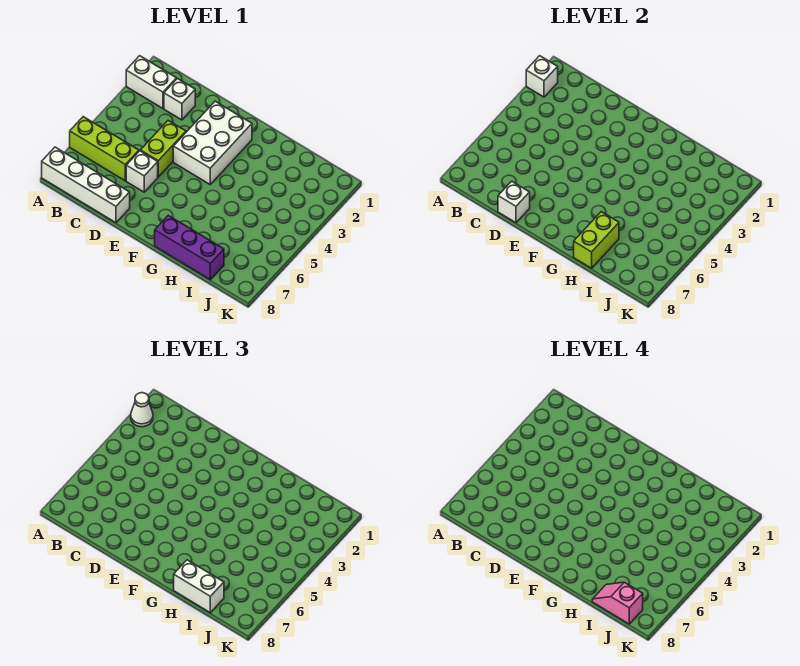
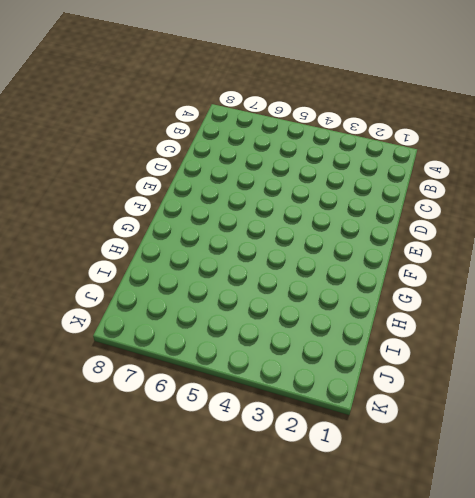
none -> white 1x2 brick [126,56,176,108]
none -> lime 1x3 brick [70,117,139,181]
none -> white 1x4 brick [42,147,130,223]

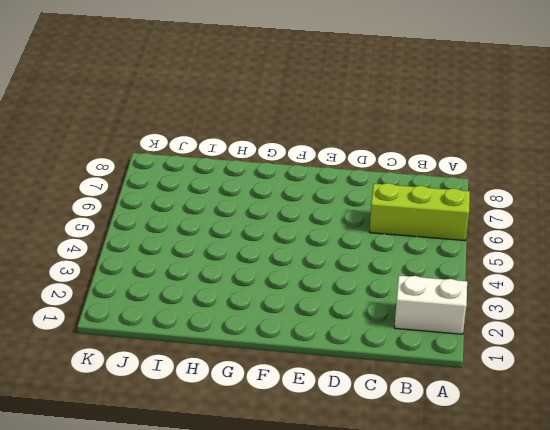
none -> white 1x4 brick [42,147,130,223]
none -> white 1x1 brick [164,79,195,120]
none -> lime 1x2 brick [140,120,186,177]

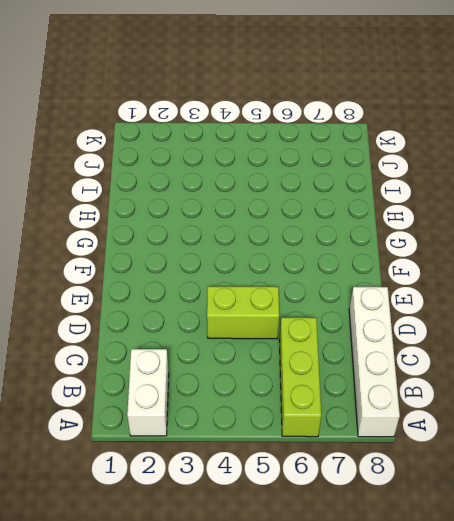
none -> white 1x1 brick [164,79,195,120]
none -> white 1x1 brick [126,151,158,192]
none -> white 2x3 brick [173,101,252,184]

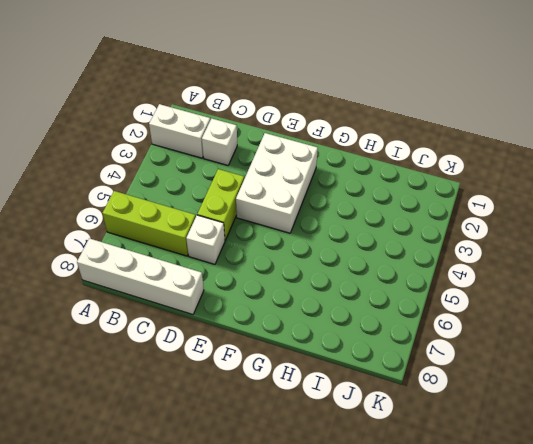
none -> purple 1x3 brick [155,215,224,280]
none -> white 1x1 brick [526,56,558,97]
none -> white 1x1 brick [498,181,530,223]

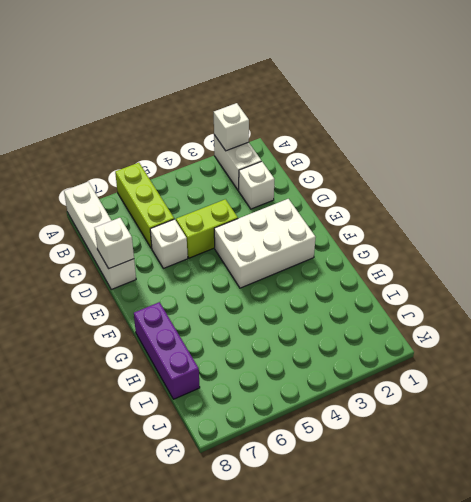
none -> lime 1x2 brick [574,212,619,268]
none -> white 1x1 cone [131,393,153,427]
none -> white 1x2 brick [174,560,224,613]

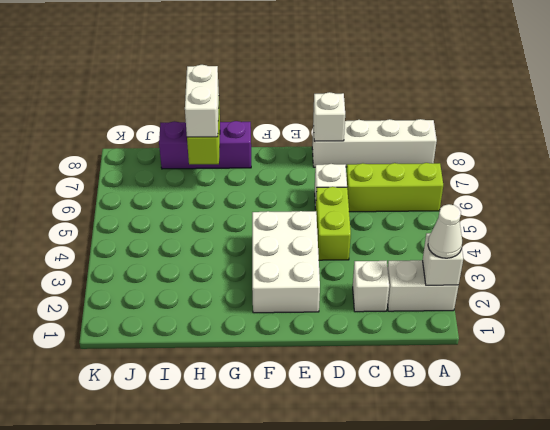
white 1x2 brick [185,65,219,137] -> white 1x2 brick turned to [174,560,224,613]
none -> pink 1x2 slope [592,582,643,624]

